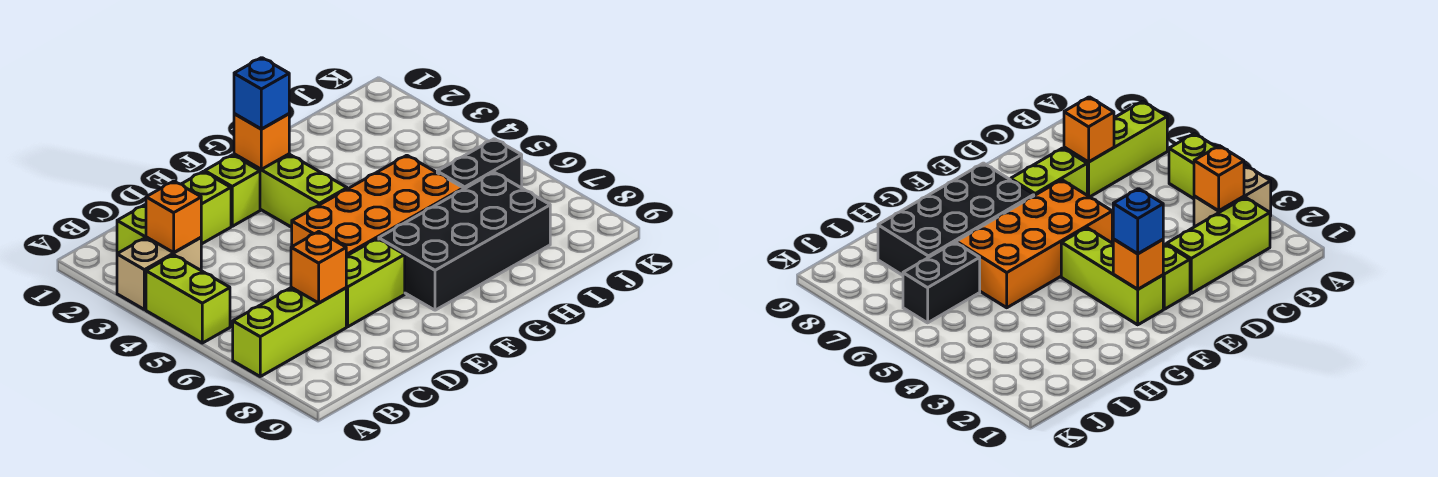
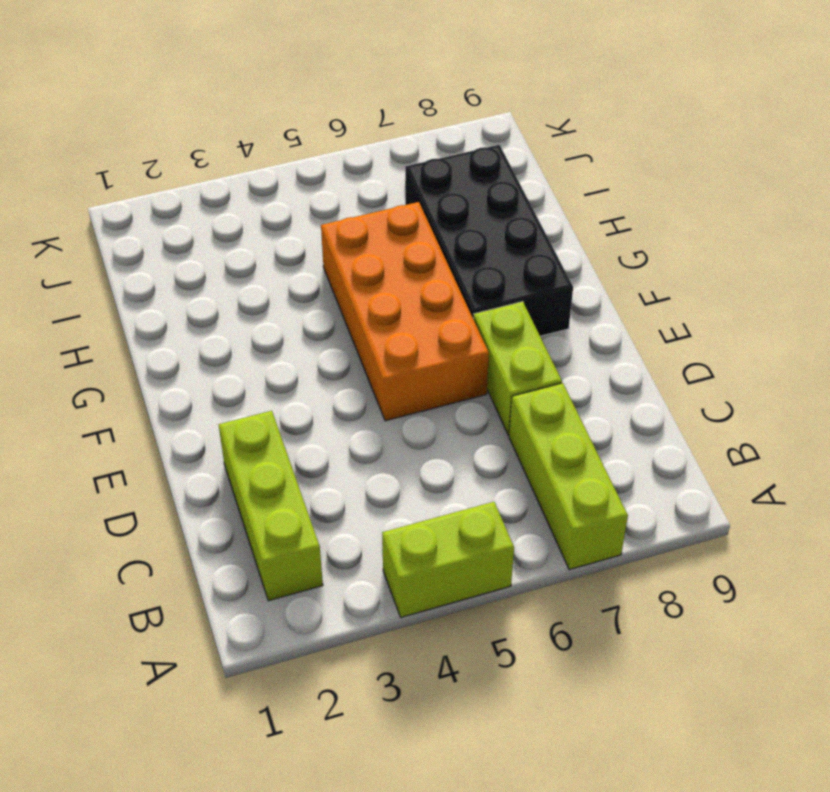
none -> tan 1x2 brick [117,237,201,310]
none -> lime 1x1 brick [205,155,260,226]
none -> lime 1x3 brick [234,154,347,227]

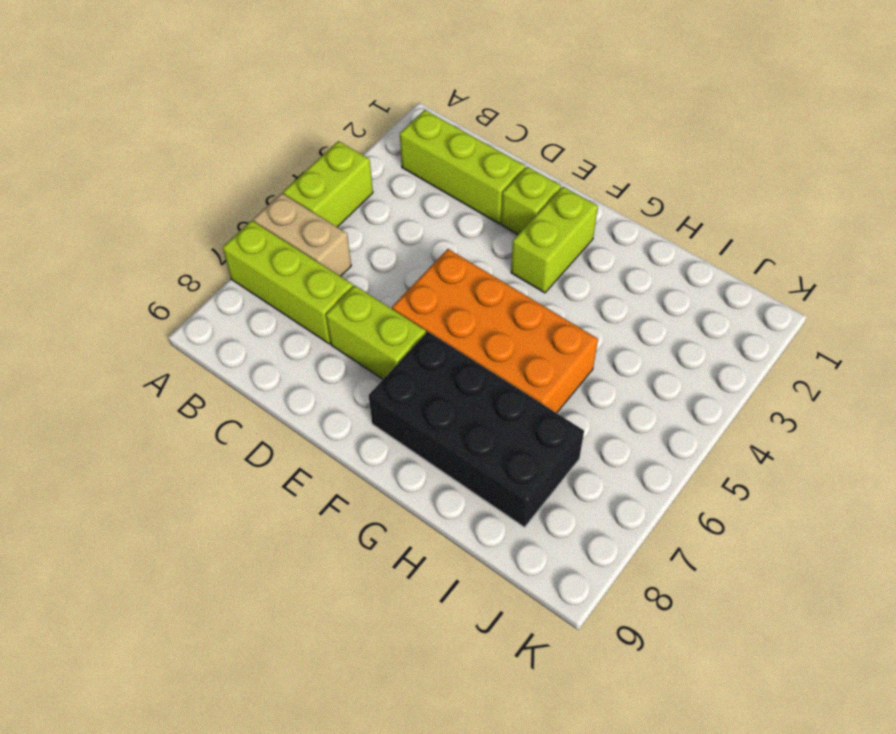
tan 1x2 brick [253,193,351,276] -> tan 1x2 brick moved to [117,237,201,310]
lime 1x2 brick [511,187,598,293] -> lime 1x3 brick [234,154,347,227]
none -> black 1x2 brick [437,139,522,189]
none -> orange 1x1 brick [146,181,201,252]
none -> orange 1x1 brick [291,232,346,303]

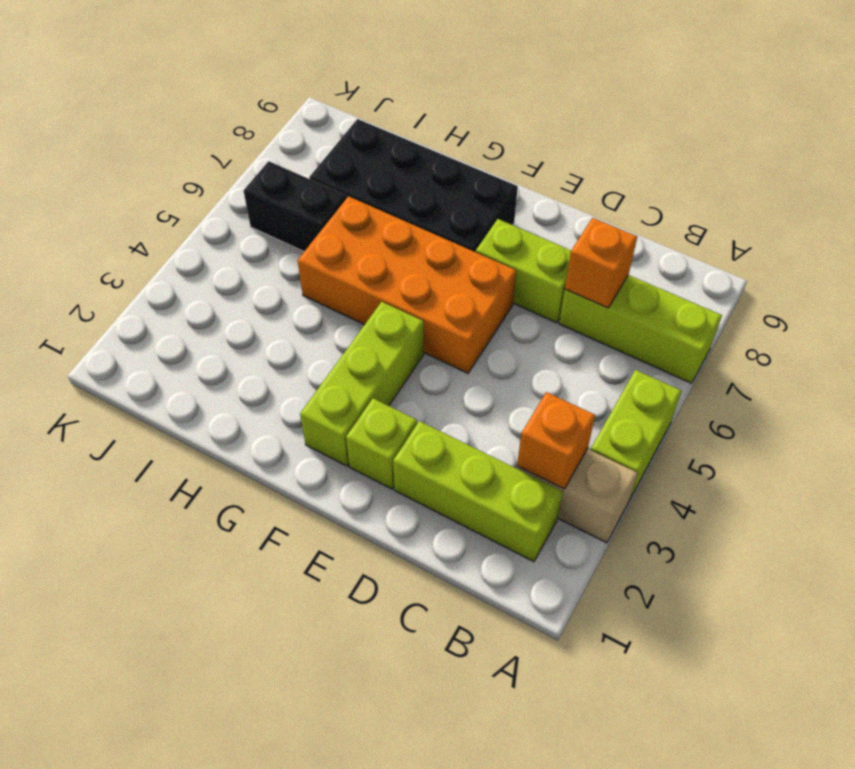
none -> orange 1x1 brick [234,114,289,169]
none -> blue 1x1 brick [234,58,289,129]

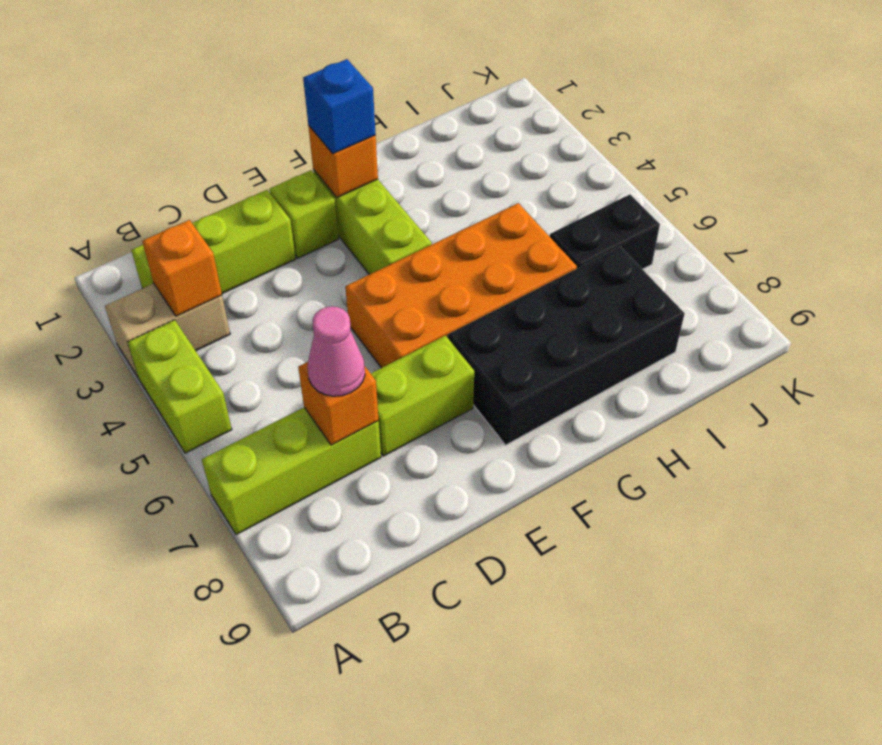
pink 1x1 cone [308,306,365,396] -> none

